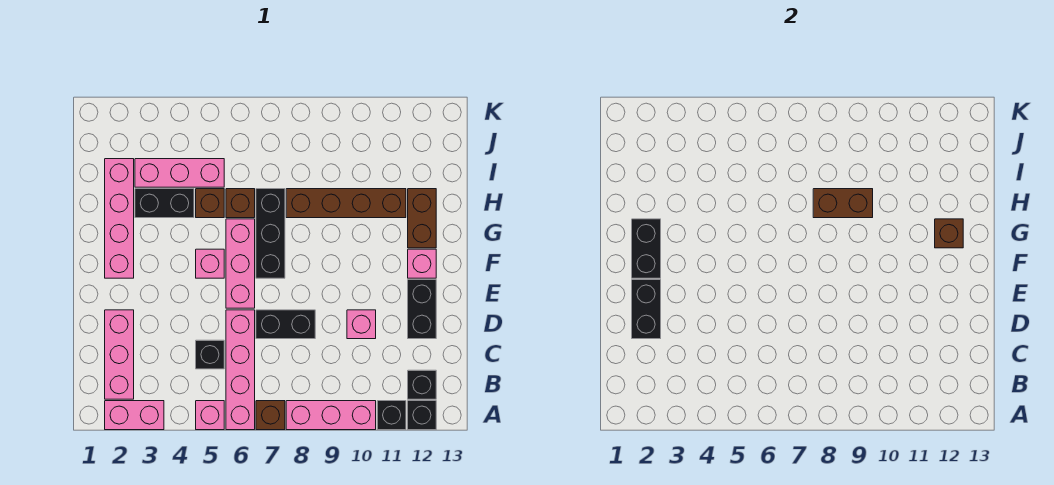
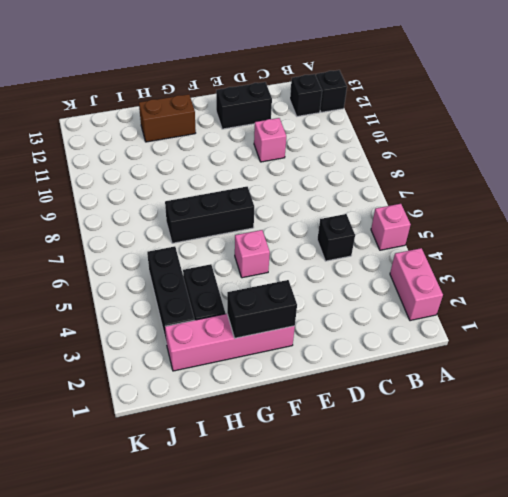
black 1x3 brick [147,246,195,344] -> pink 1x3 brick [135,159,224,187]
none -> pink 1x4 brick [226,310,255,430]
none -> brown 1x1 brick [256,401,285,430]
none -> pink 1x3 brick [286,401,376,430]

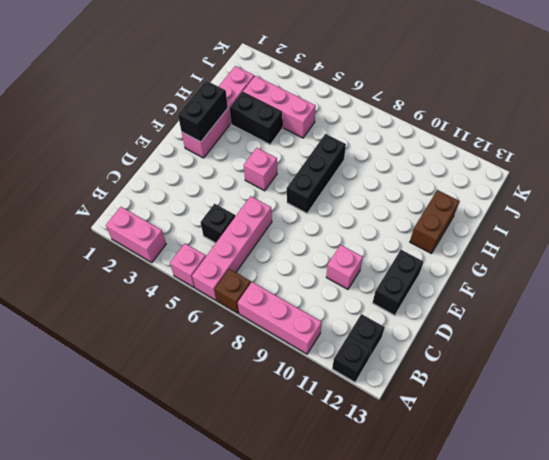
none -> black 1x1 brick [377,401,406,430]
none -> pink 1x3 brick [105,310,134,399]
none -> black 1x2 brick [256,310,315,339]

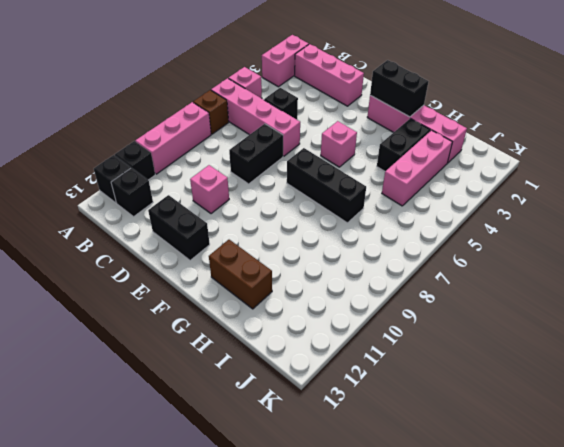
none -> pink 1x3 brick [226,219,255,308]
none -> pink 1x1 brick [408,249,436,278]
none -> brown 1x1 brick [196,189,224,218]

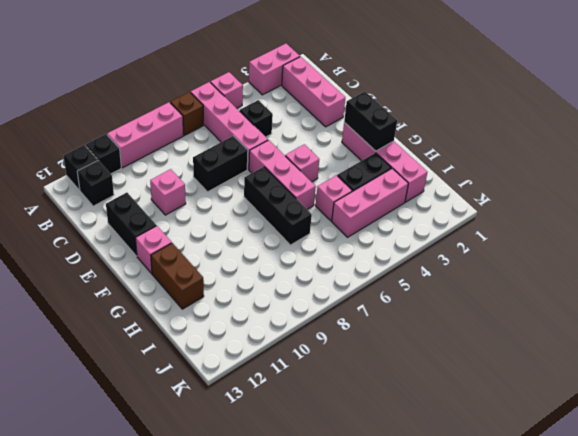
pink 1x1 brick [316,175,352,221] -> brown 1x1 brick [196,189,224,218]
none -> brown 1x1 brick [226,189,255,218]
none -> brown 1x4 brick [286,189,406,218]
none -> black 1x2 brick [632,280,661,339]

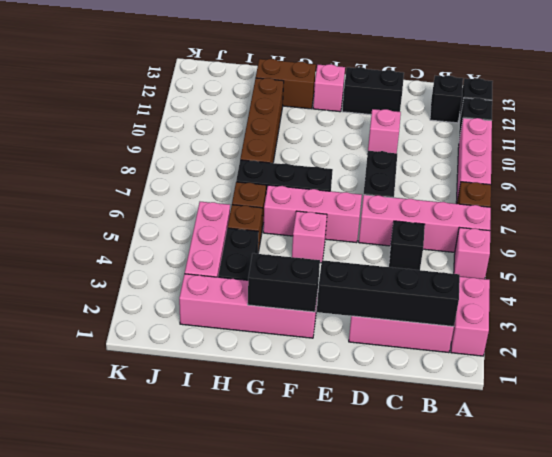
black 1x4 brick [317,260,460,327] -> black 1x2 brick [632,280,661,339]
none -> brown 1x1 brick [935,219,963,248]
none -> brown 1x2 brick [813,189,873,218]

